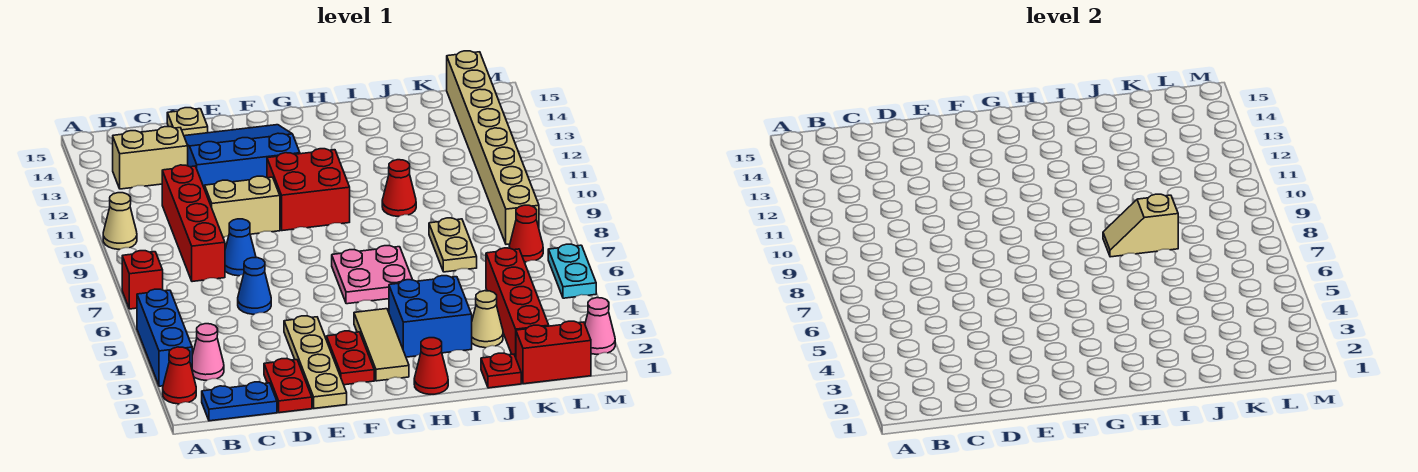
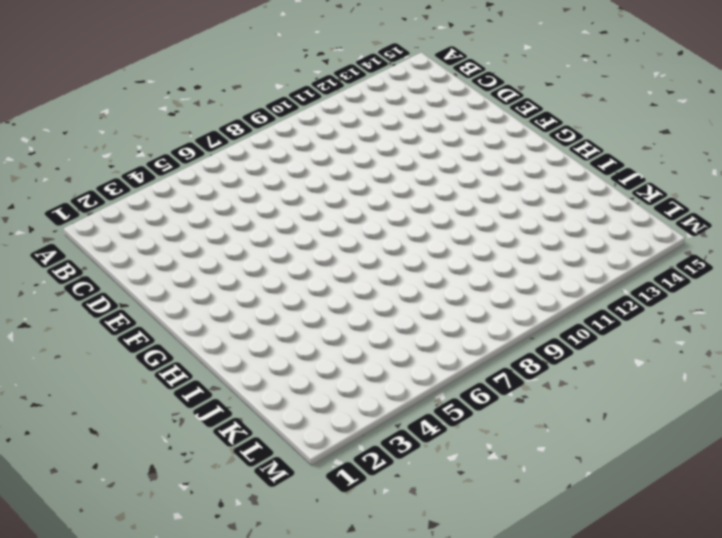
none -> red 1x1 cone [163,347,196,404]
none -> blue 1x3 brick [137,289,192,386]
none -> red 1x1 brick [122,251,163,309]
none -> tan 1x1 cone [103,193,137,249]

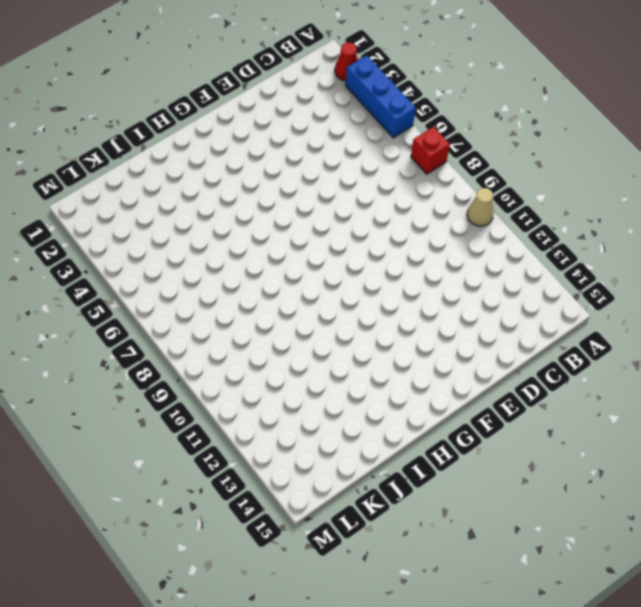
none -> blue 1x2 plate [202,382,277,421]
none -> pink 1x1 cone [192,324,224,380]
none -> tan 1x2 brick [113,127,188,189]
none -> red 1x4 brick [162,165,225,282]

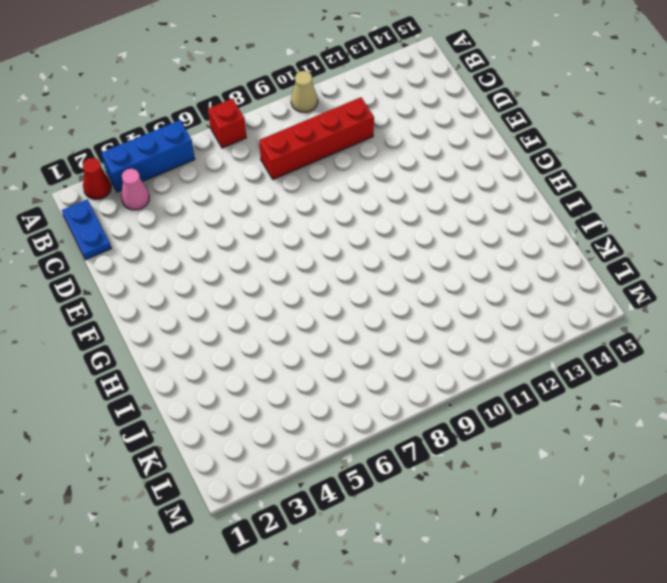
none -> tan 1x2 brick [113,127,188,189]
none -> red 1x2 plate [264,359,312,413]
none -> blue 1x1 cone [238,258,271,314]
none -> blue 1x1 cone [225,219,256,276]

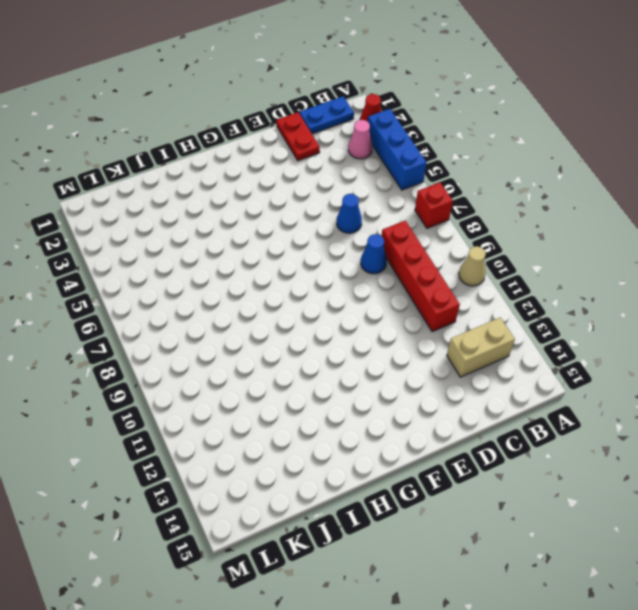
none -> tan 1x2 brick [205,176,280,237]
none -> blue 3x3 slope [184,125,300,189]
none -> tan 1x1 plate [167,108,208,136]
none -> tan 1x4 plate [284,316,347,408]

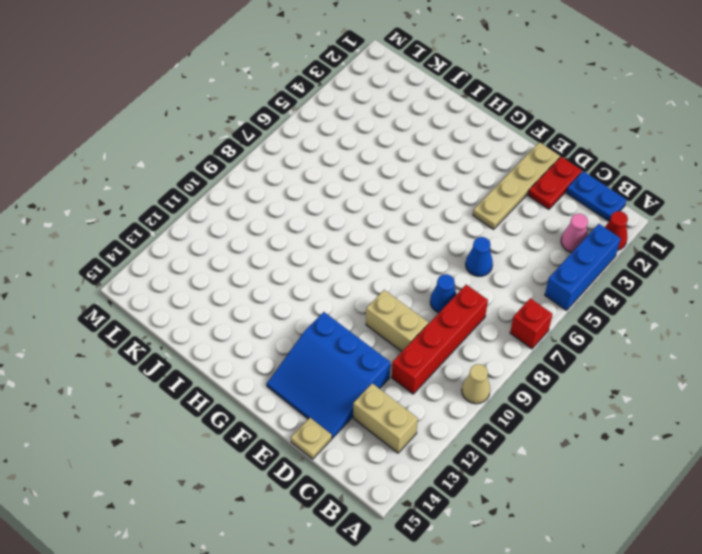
none -> red 1x2 plate [326,331,374,385]
none -> red 2x2 brick [267,149,350,231]
none -> tan 1x3 tile [354,309,409,381]
none -> pink 2x2 plate [332,245,412,304]

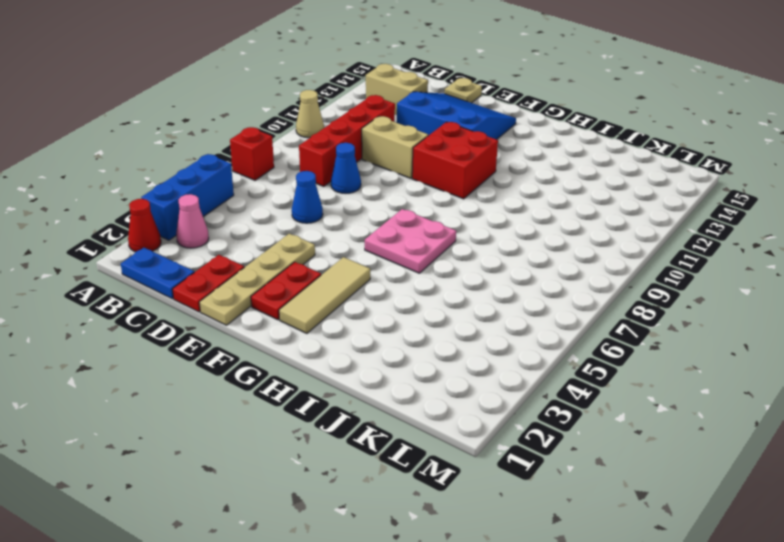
none -> red 1x1 cone [414,338,448,394]
none -> blue 2x2 brick [389,276,472,357]
none -> red 1x1 cone [382,160,416,216]
none -> red 1x1 plate [481,353,521,388]

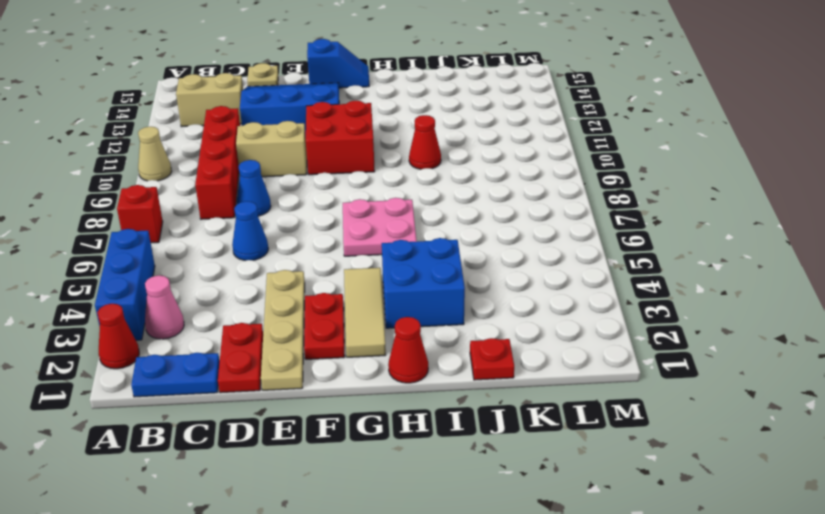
blue 1x2 slope [307,39,369,88] -> none
none -> tan 1x1 cone [472,291,503,348]
none -> tan 1x2 plate [429,218,477,272]
none -> red 1x2 brick [516,321,591,384]
none -> red 1x4 brick [486,248,549,357]

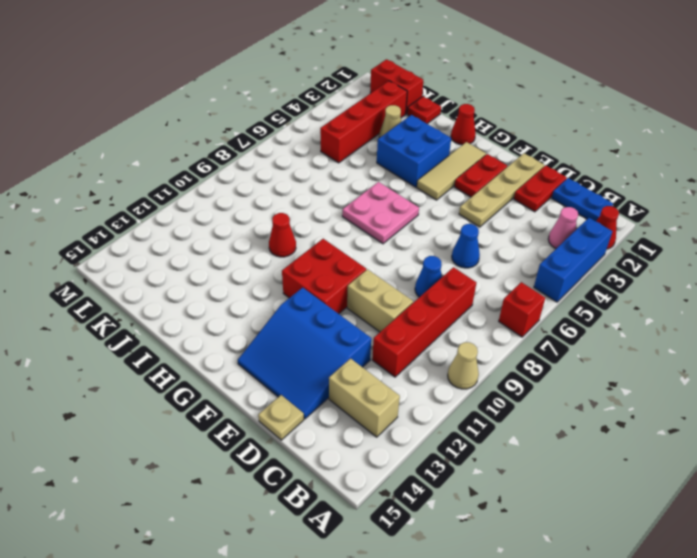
none -> tan 1x2 plate [429,218,477,272]
none -> red 1x1 cone [509,205,543,262]
none -> tan 1x8 brick [447,51,539,244]
none -> pink 1x1 cone [585,298,615,354]

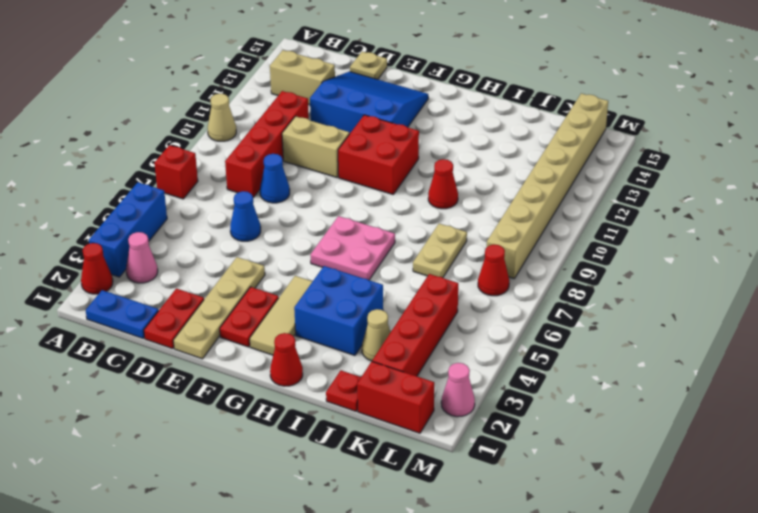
none -> cyan 1x2 plate [548,244,596,298]
none -> tan 1x2 slope [1103,194,1178,257]

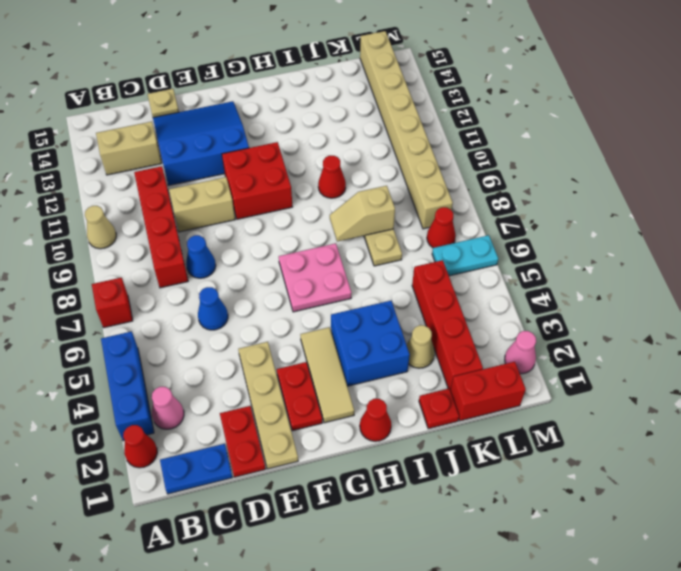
cyan 1x2 plate [432,235,498,276] -> cyan 1x2 plate turned to [548,244,596,298]

